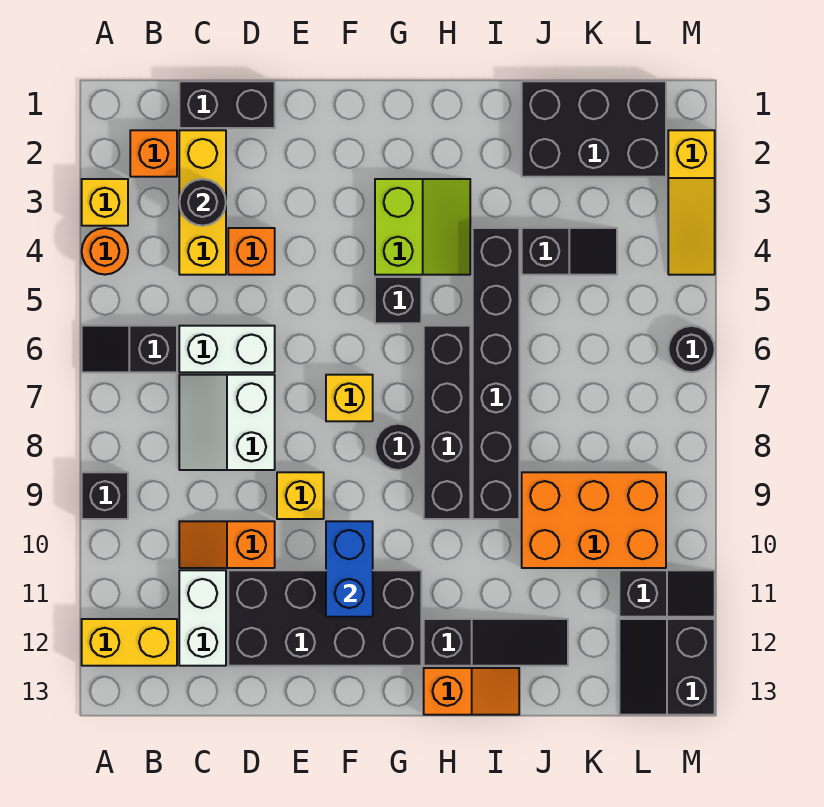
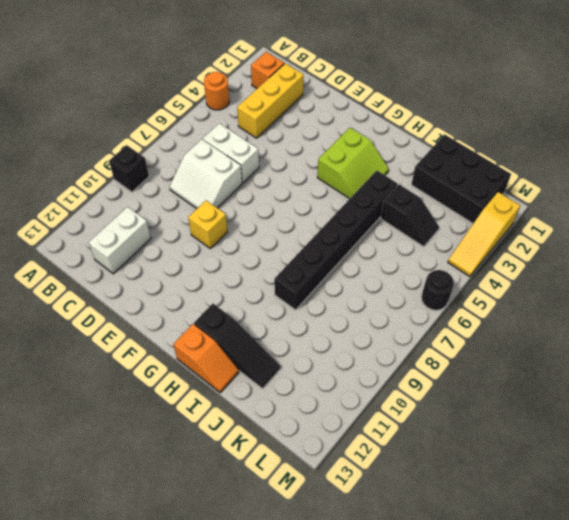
white 2x2 slope [169,139,242,209] -> white 2x2 slope turned to [179,375,275,470]
none -> yellow 1x1 brick [82,179,128,226]
none -> black 1x2 slope [82,326,177,372]
none -> yellow 1x2 brick [82,619,177,666]
none -> black 1x2 brick [179,81,275,128]

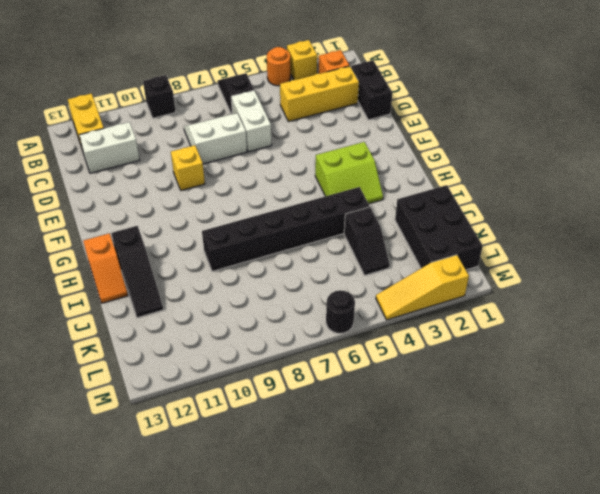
none -> orange 1x2 slope [179,521,275,568]
none -> orange 1x1 brick [228,228,275,275]
none -> black 2x4 brick [228,570,421,666]
none -> yellow 1x1 brick [326,375,373,421]

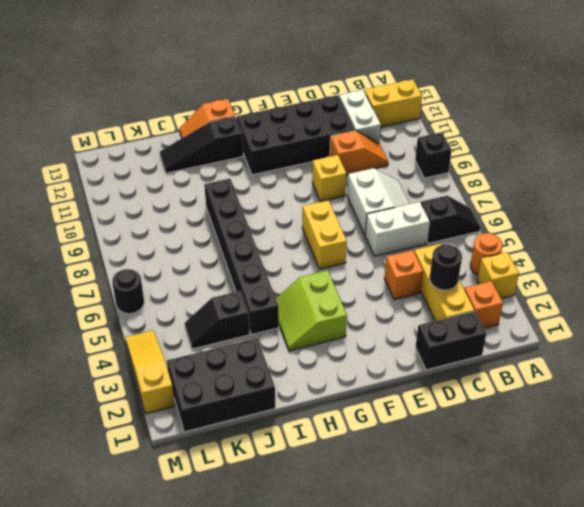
yellow 1x2 brick [302,200,347,269] -> yellow 1x1 brick [326,375,373,421]
none -> black 1x1 brick [375,277,421,323]
none -> black 1x1 round brick [375,424,421,470]
none -> black 1x4 brick [424,326,470,519]
none -> orange 2x3 brick [522,472,666,568]

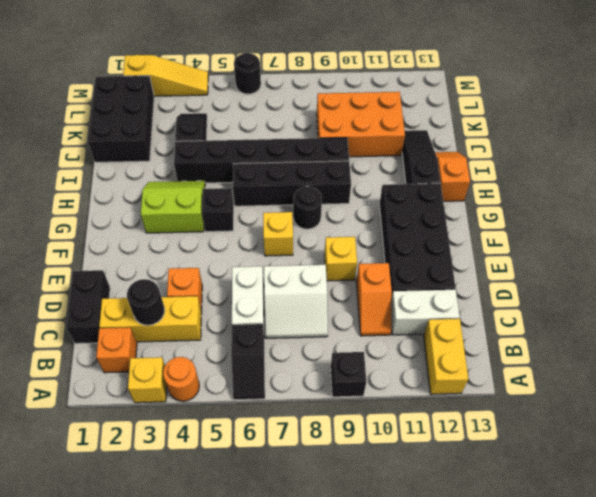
orange 2x3 brick [317,92,405,157] -> orange 2x3 brick turned to [522,472,666,568]
none -> black 1x2 slope [619,570,715,617]
none -> black 2x2 slope [619,619,715,715]
none -> blue 1x2 brick [326,521,373,617]

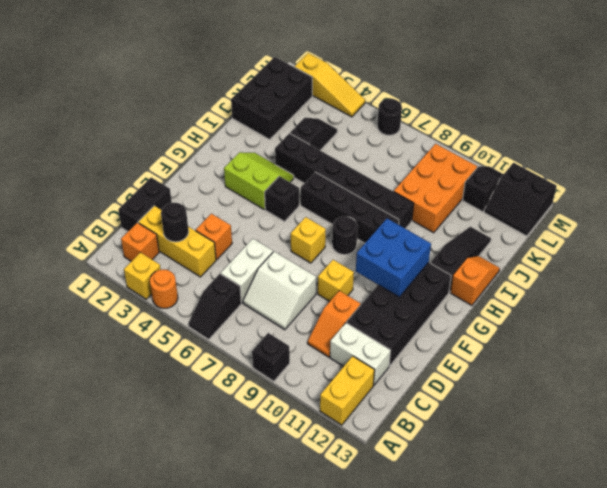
blue 2x2 brick [356,219,431,297] -> blue 1x2 brick [326,521,373,617]

